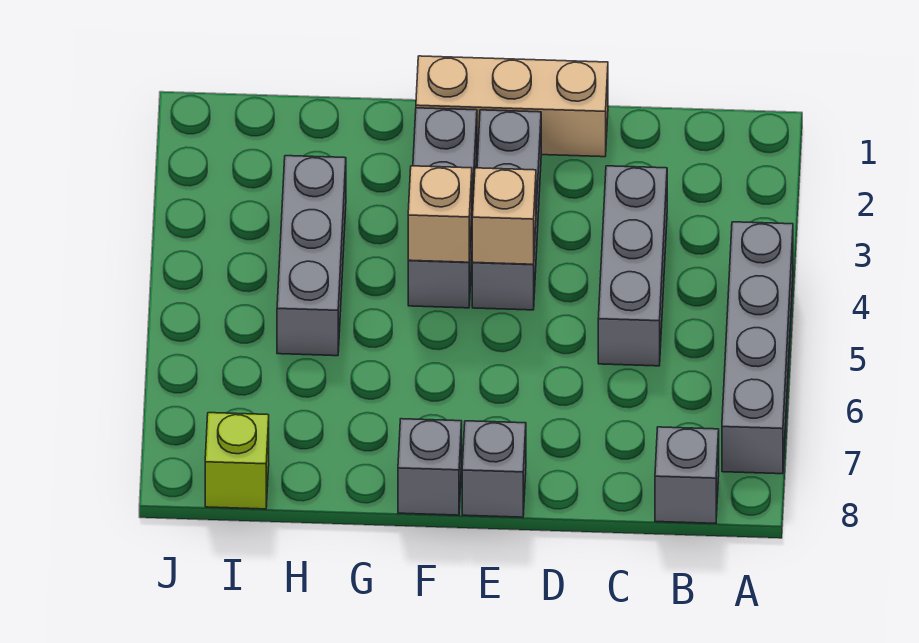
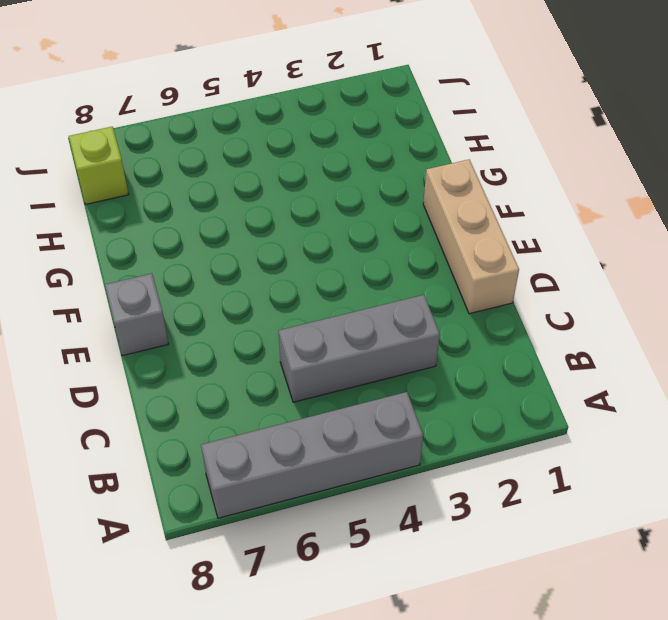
none -> grey 1x1 brick [655,427,719,523]
none -> grey 1x3 brick [472,110,541,310]
none -> grey 1x3 brick [408,108,477,308]

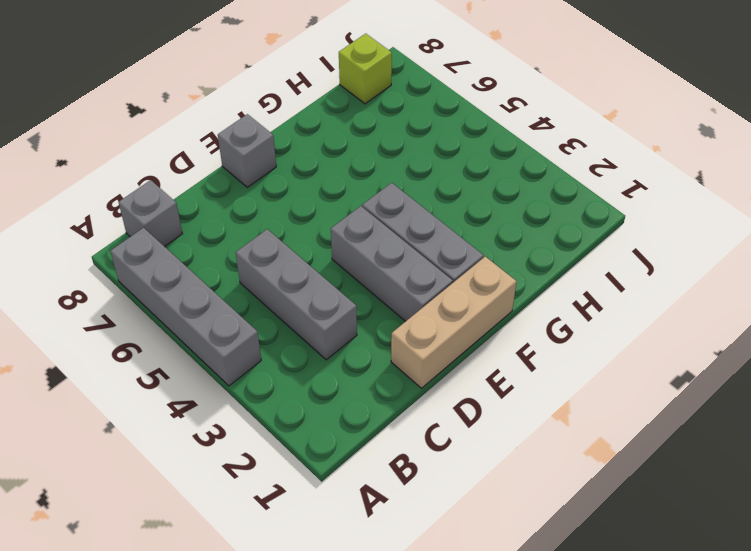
none -> grey 1x1 brick [398,419,462,515]
none -> grey 1x3 brick [277,156,346,356]
none -> tan 1x1 brick [472,168,536,264]

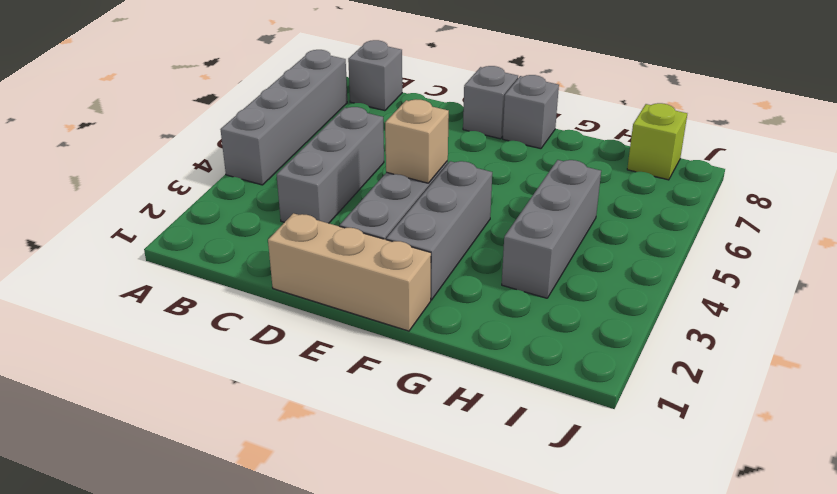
none -> tan 1x1 brick [408,166,472,262]

